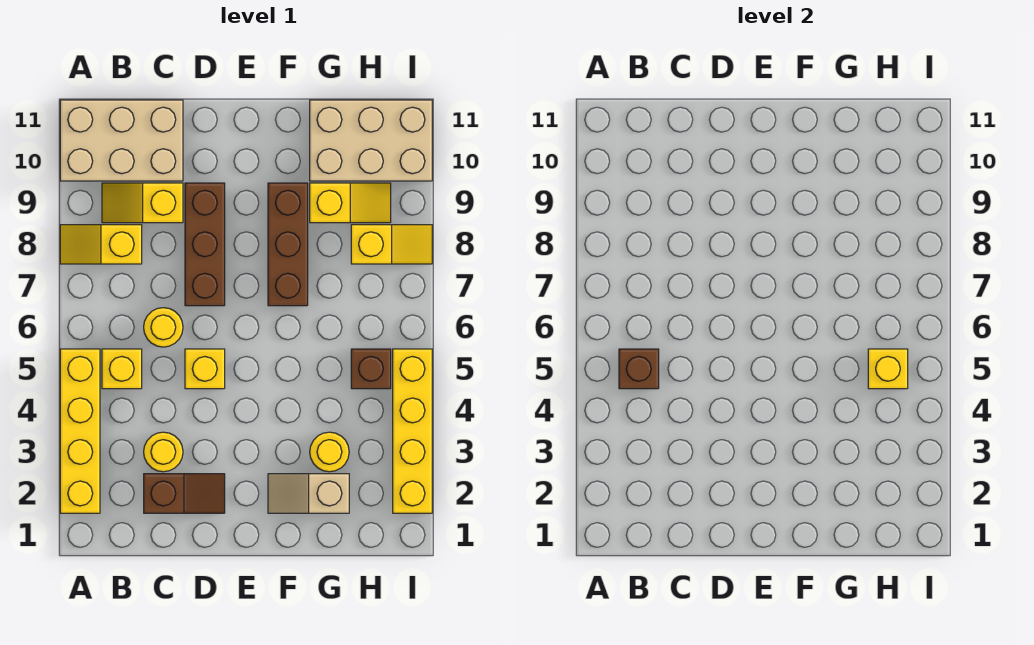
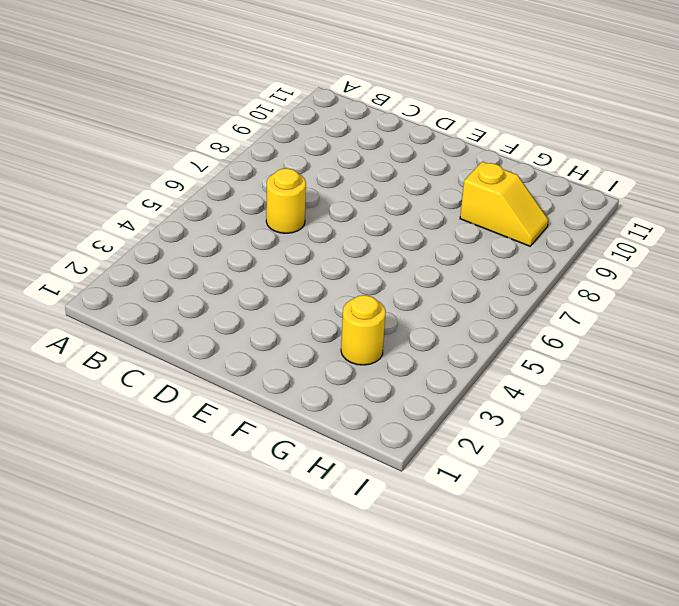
none -> yellow 1x4 brick [60,349,100,513]
none -> yellow 1x2 slope [60,225,142,264]
none -> tan 2x3 brick [60,100,183,181]

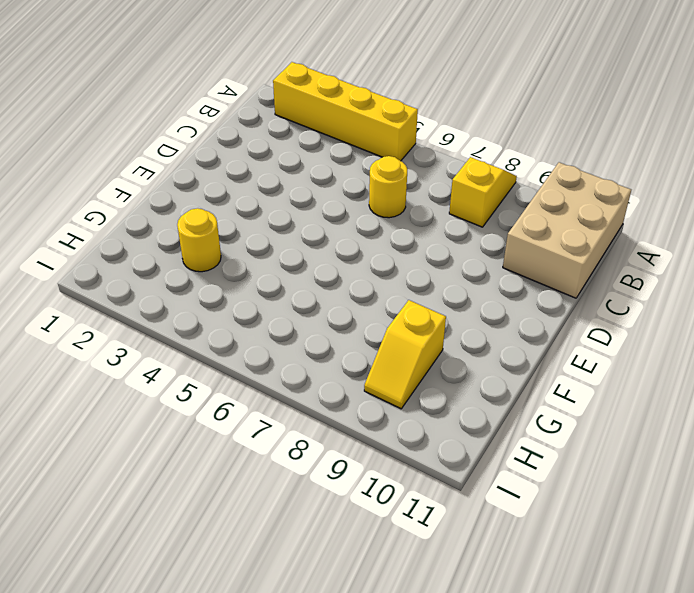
none -> yellow 1x1 brick [102,349,142,389]
none -> yellow 1x2 slope [102,183,183,223]
none -> brown 1x2 slope [144,474,225,513]

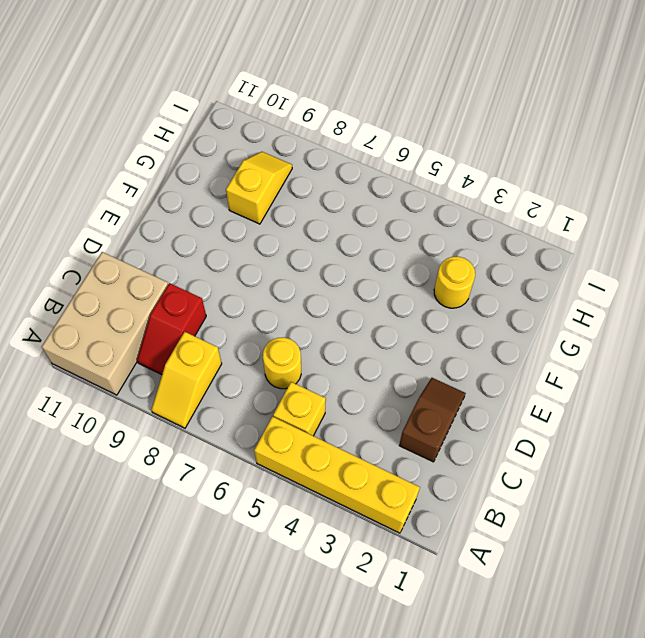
red 1x2 slope [137,283,206,375] -> yellow 1x2 slope [102,183,183,223]
none -> yellow 1x1 round brick [144,432,183,472]
none -> yellow 1x1 brick [185,349,225,389]
none -> brown 1x3 brick [185,183,225,306]

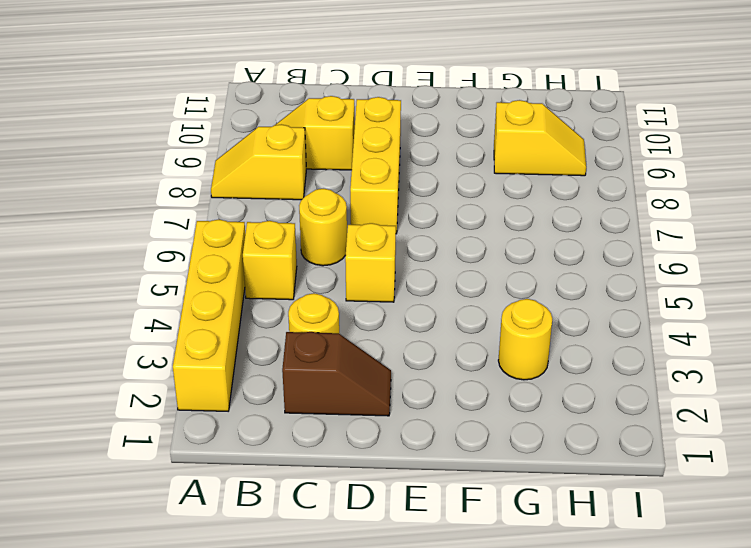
yellow 1x3 brick [350,97,401,234] -> brown 1x3 brick [185,183,225,306]
none -> tan 2x3 brick [60,100,183,181]
none -> tan 1x2 slope [268,474,349,513]
none -> brown 1x3 brick [268,183,308,306]

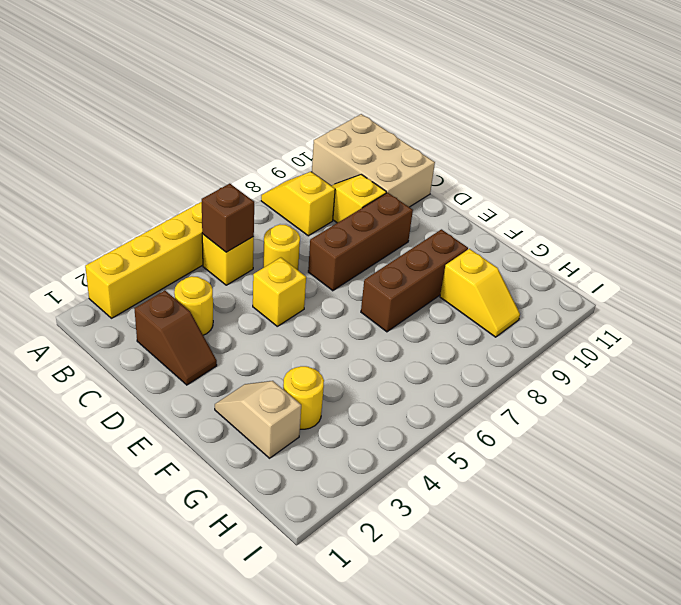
none -> tan 2x3 brick [310,100,432,181]
none -> brown 1x1 brick [351,349,391,389]
none -> yellow 1x2 slope [351,225,432,264]

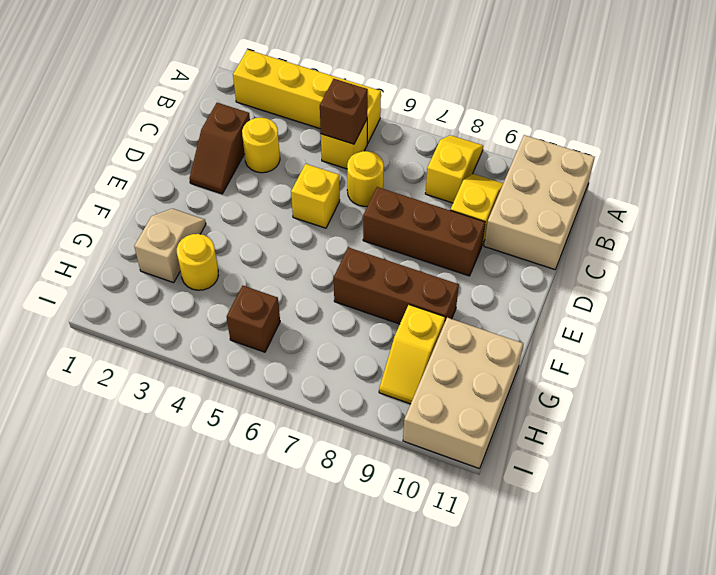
none -> yellow 1x2 slope [351,225,432,264]
none -> yellow 1x4 brick [393,349,432,513]
none -> yellow 1x1 brick [868,349,908,389]

